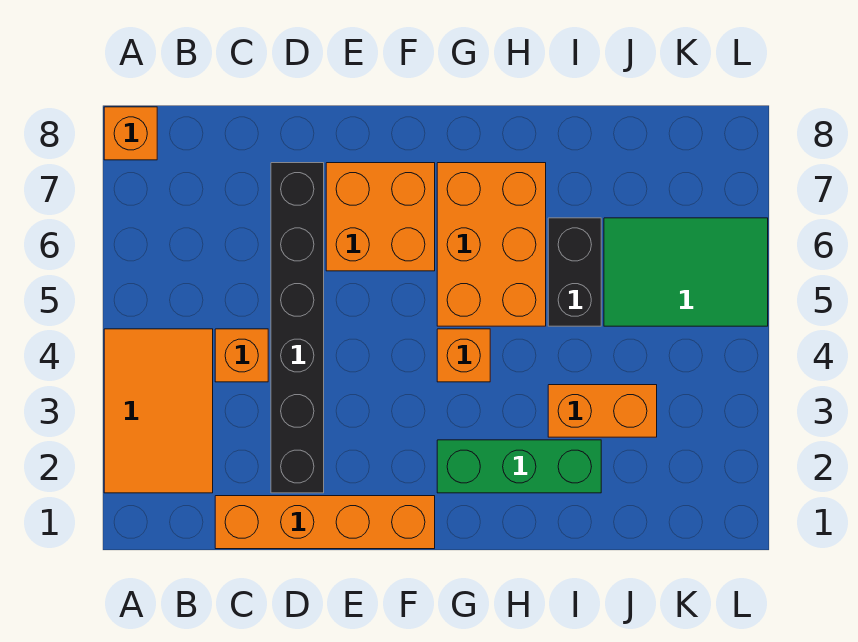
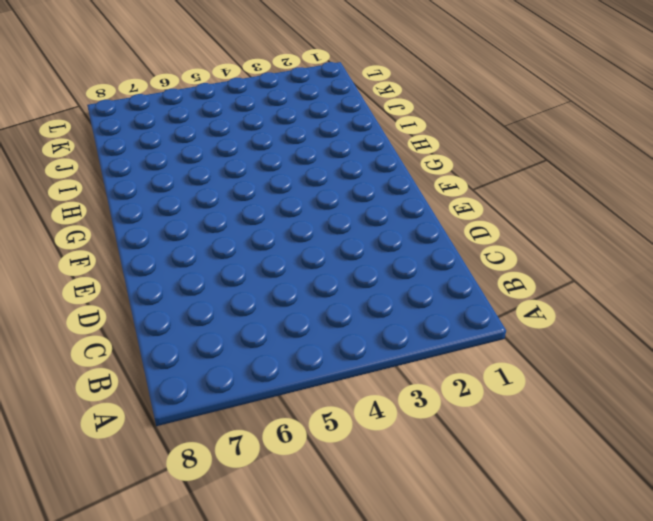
none -> orange 2x3 tile [104,329,213,493]
none -> orange 1x1 brick [104,107,157,160]
none -> orange 1x4 brick [215,496,435,549]

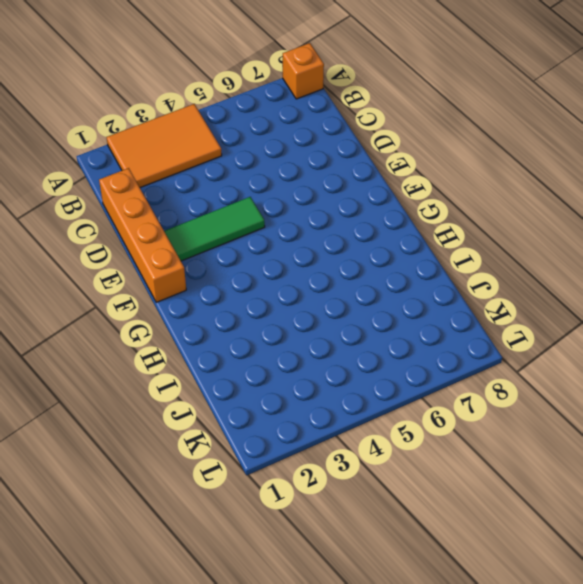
green 1x3 tile [164,197,265,261] -> none
none -> orange 1x1 brick [215,329,268,382]
none -> black 1x6 brick [271,163,324,493]
none -> orange 2x2 brick [326,163,435,271]

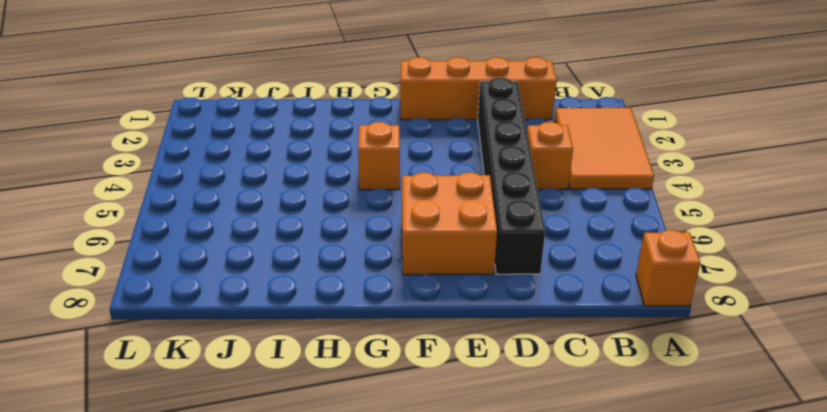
none -> green 1x3 brick [437,440,601,493]
none -> orange 2x3 brick [437,163,546,326]
none -> orange 1x2 brick [548,385,657,437]

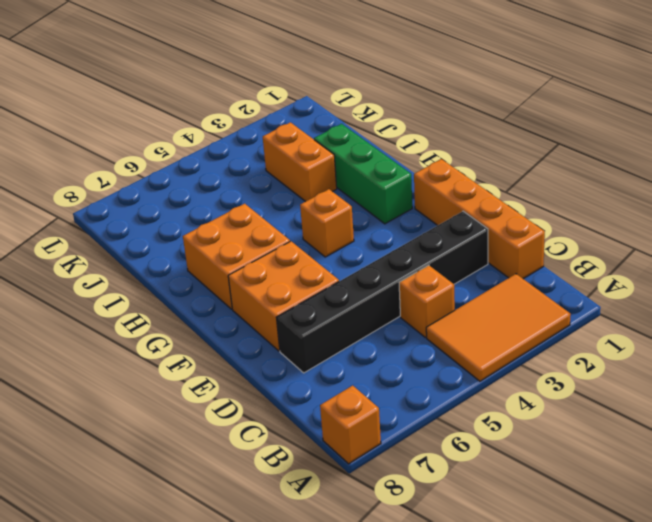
orange 2x2 brick [183,204,290,309] -> orange 2x3 brick [437,163,546,326]
none -> black 1x2 brick [548,218,601,326]
none -> green 2x3 tile [604,218,768,326]

